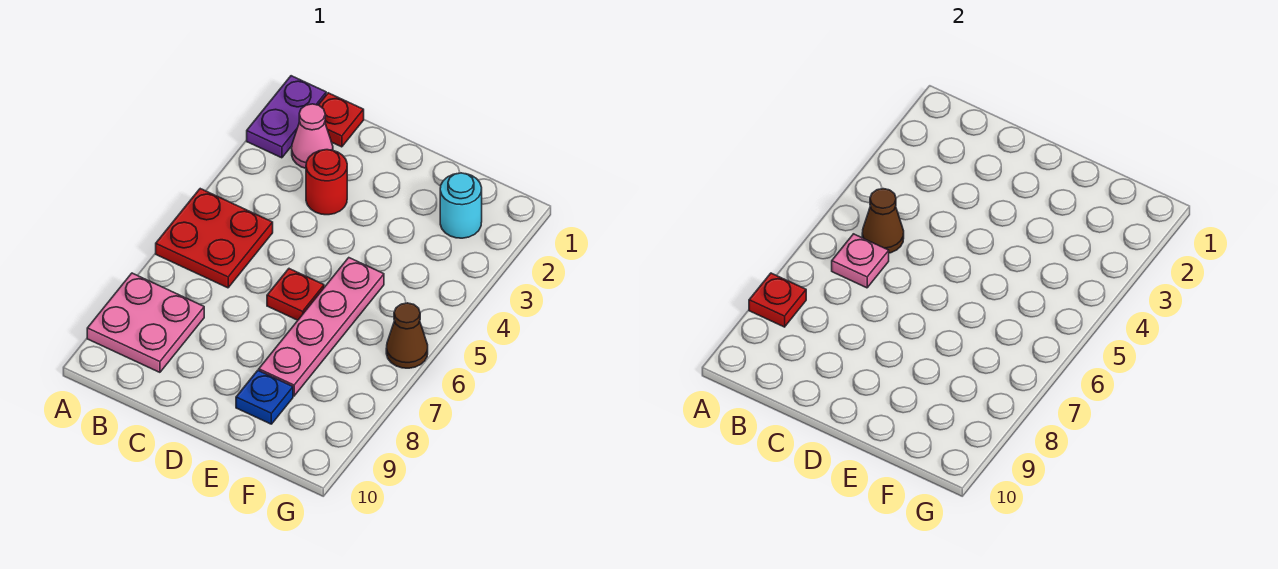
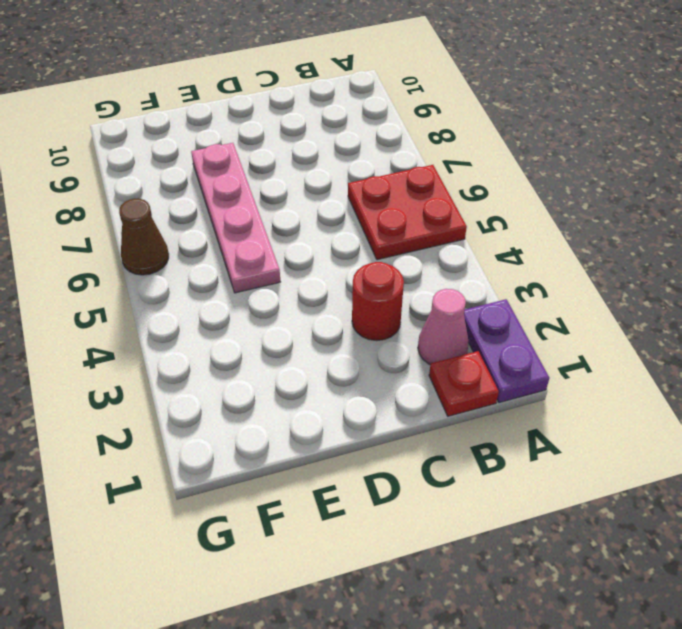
none -> pink 2x2 plate [87,273,204,372]
none -> red 1x1 plate [267,269,324,320]
none -> blue 1x1 plate [236,370,293,424]

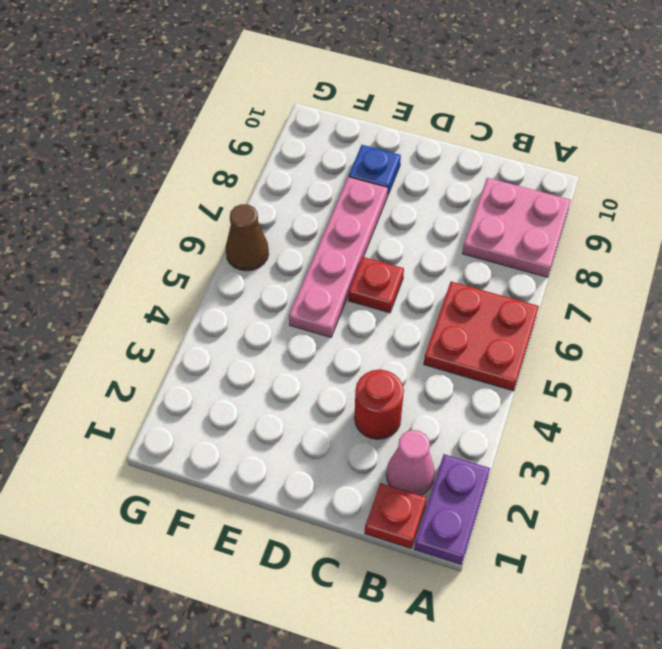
none -> cyan 1x1 round brick [440,173,482,238]
none -> red 1x1 plate [749,273,806,327]
none -> brown 1x1 cone [862,189,904,253]

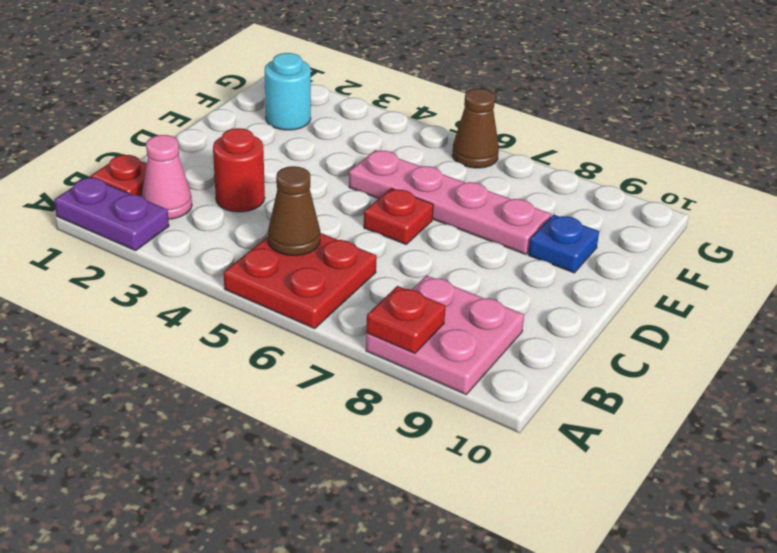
none -> pink 1x1 plate [832,234,889,288]

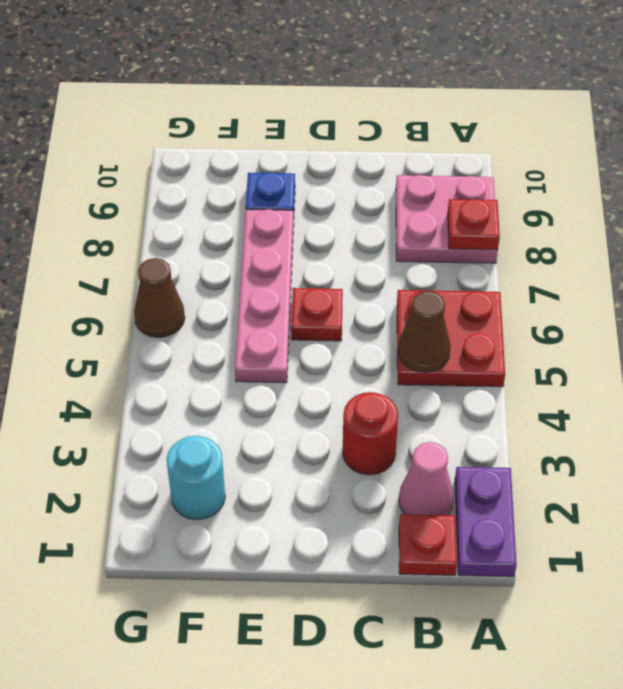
none -> pink 1x1 plate [832,234,889,288]

